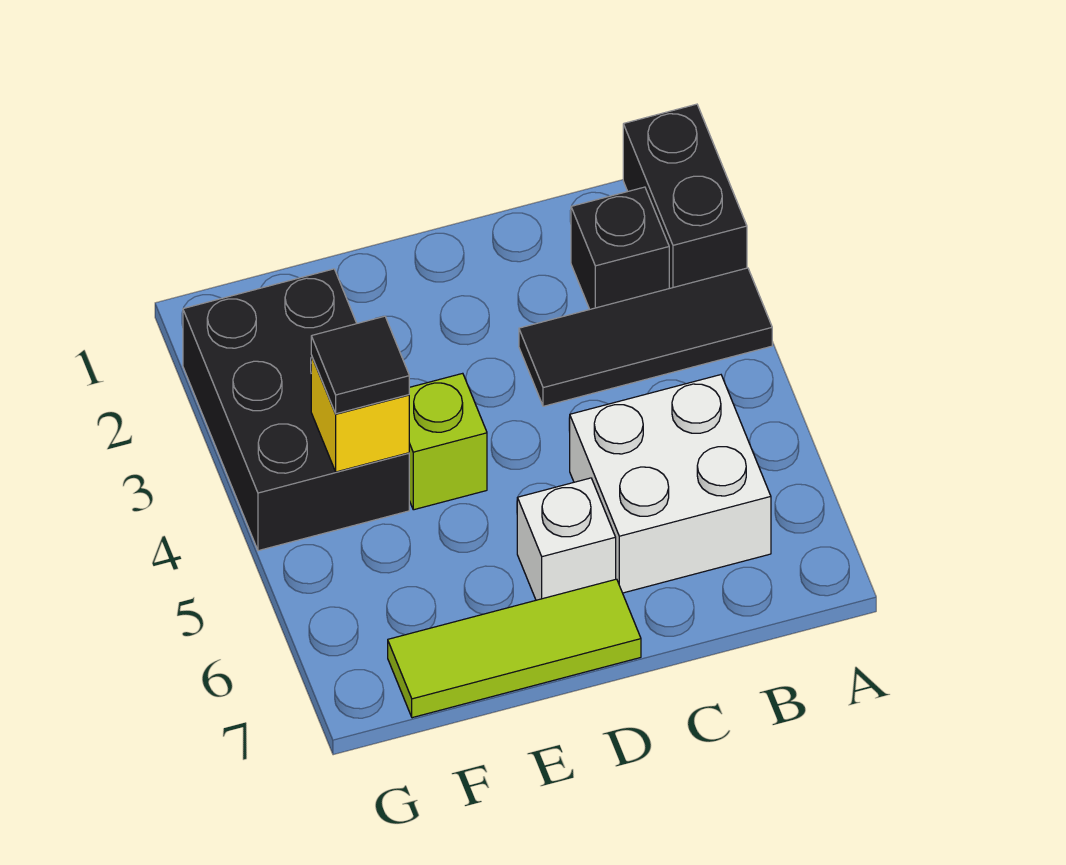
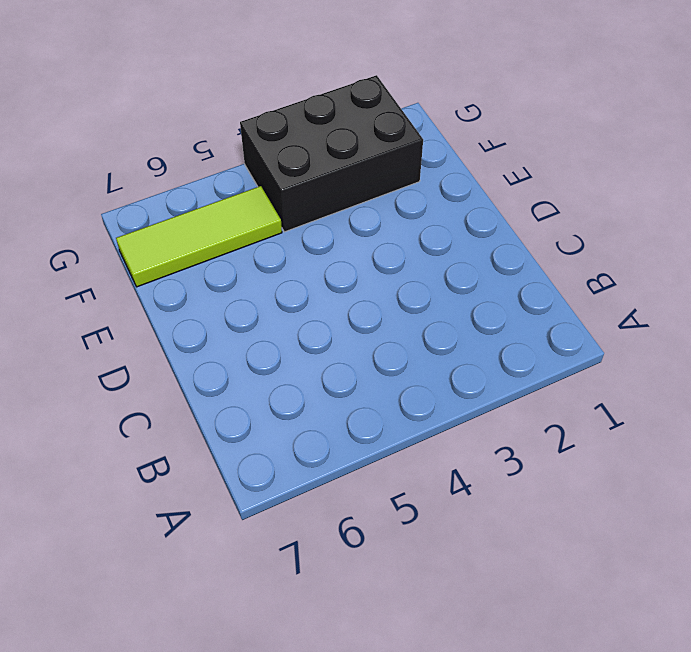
lime 1x3 tile [116,186,282,287] -> lime 1x3 tile turned to [388,579,641,718]
none -> black 1x2 brick [623,104,747,288]
none -> black 1x3 tile [519,268,772,406]

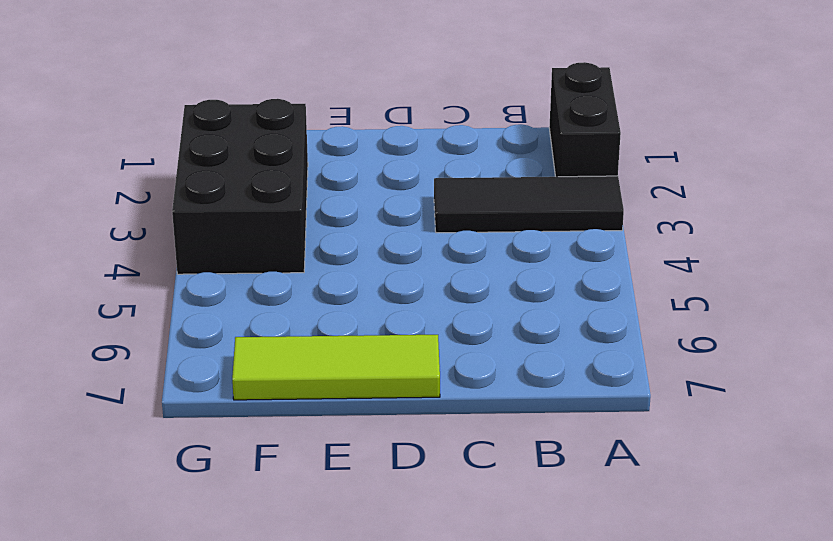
none -> black 1x1 brick [571,187,669,309]
none -> white 2x2 brick [570,375,771,593]

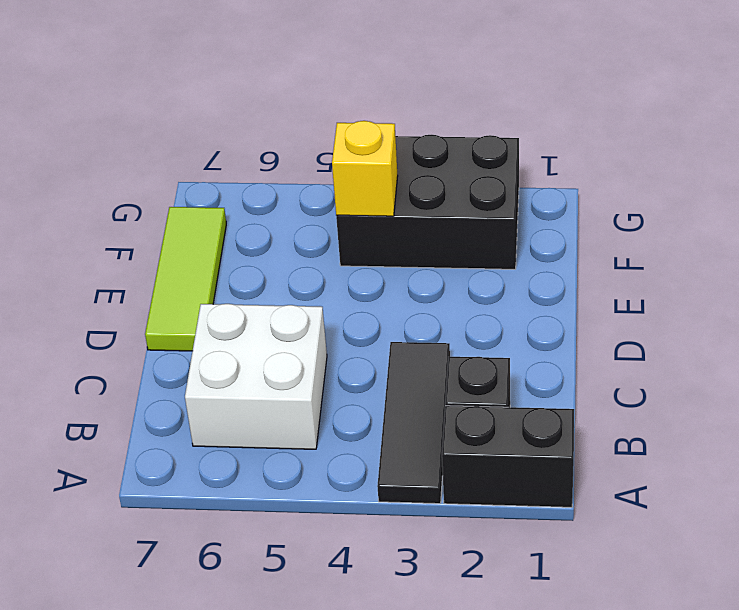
none -> white 1x1 brick [517,478,616,600]
none -> lime 1x1 brick [409,373,487,510]

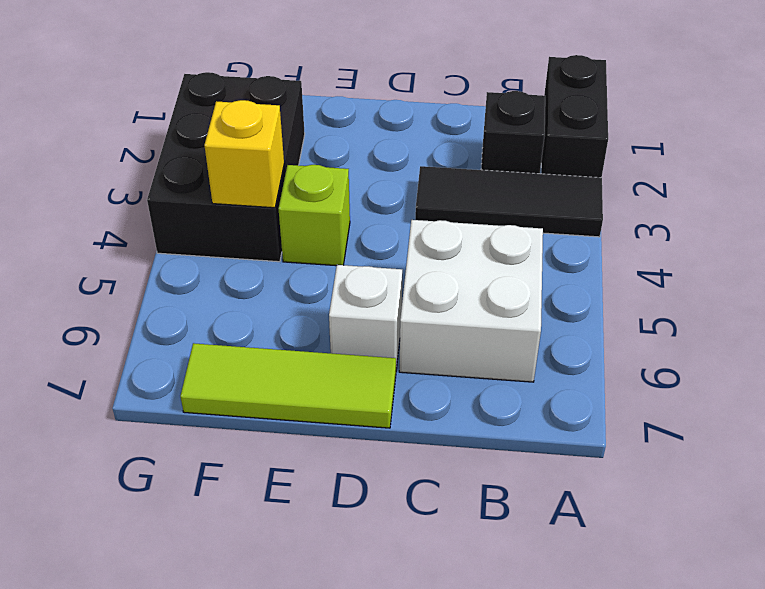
none -> black 1x1 tile [311,316,409,414]

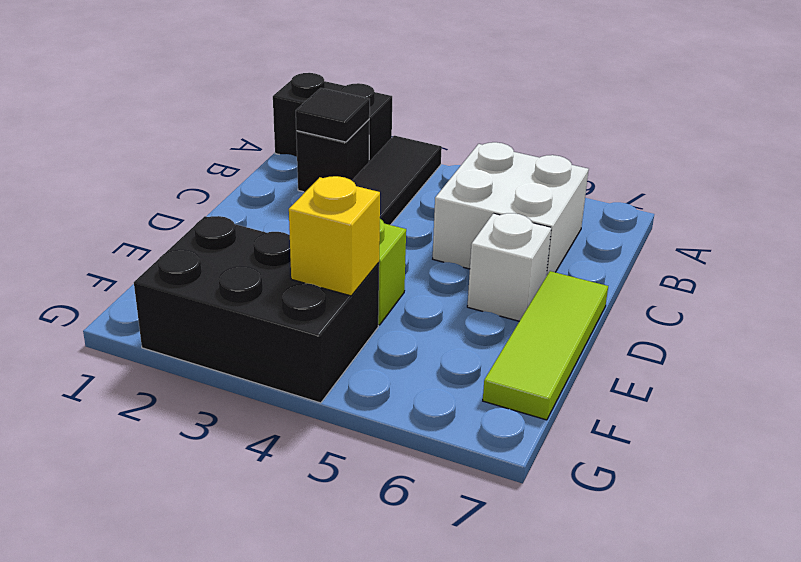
black 1x1 tile [296,88,370,142] -> black 1x1 tile moved to [311,316,409,414]

